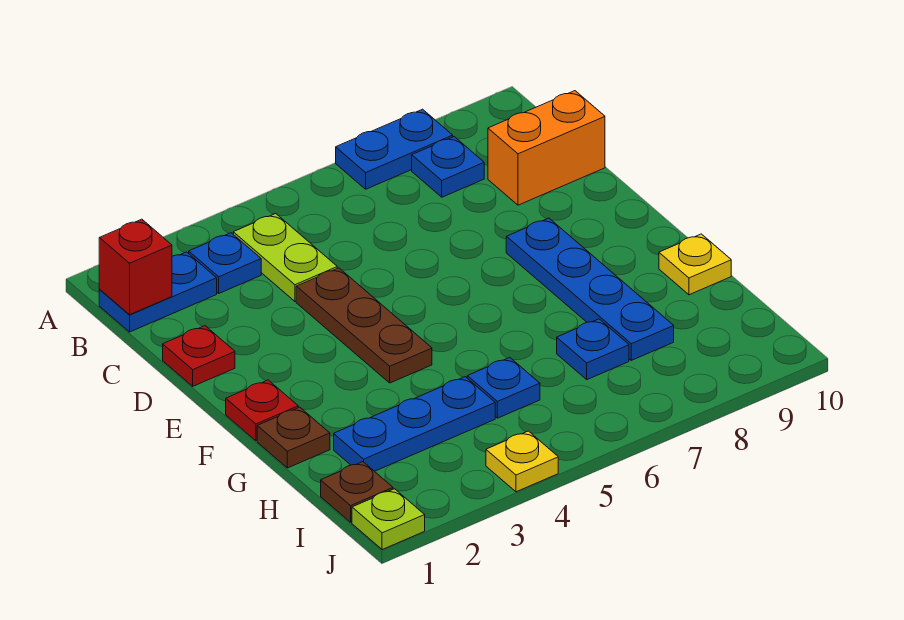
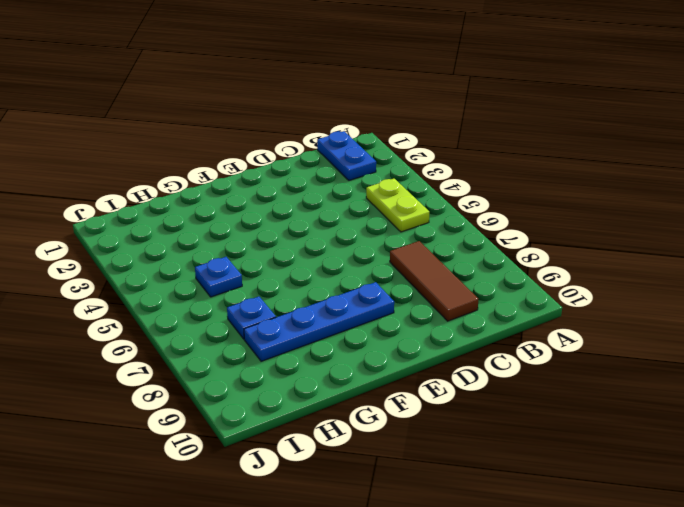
lime 1x2 plate [366,179,429,232] -> lime 1x2 plate turned to [233,214,337,301]
brown 1x3 tile [390,241,478,321] -> orange 1x2 brick [488,91,605,205]
none -> blue 1x2 plate [336,109,453,189]
none -> blue 1x1 plate [189,233,261,293]
none -> blue 1x1 plate [412,137,484,197]

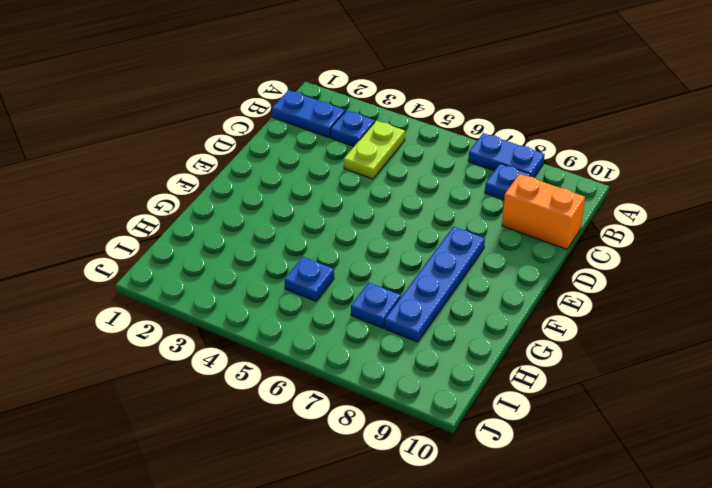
none -> red 1x1 plate [163,326,235,386]
none -> brown 1x3 plate [296,268,432,383]
none -> red 1x1 plate [226,380,298,441]

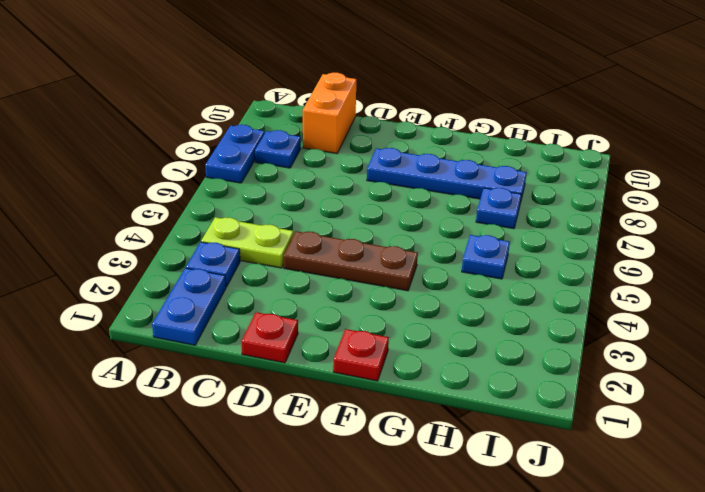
none -> brown 1x1 plate [257,407,330,468]
none -> yellow 1x1 plate [659,234,731,295]
none -> blue 1x3 plate [334,377,495,471]

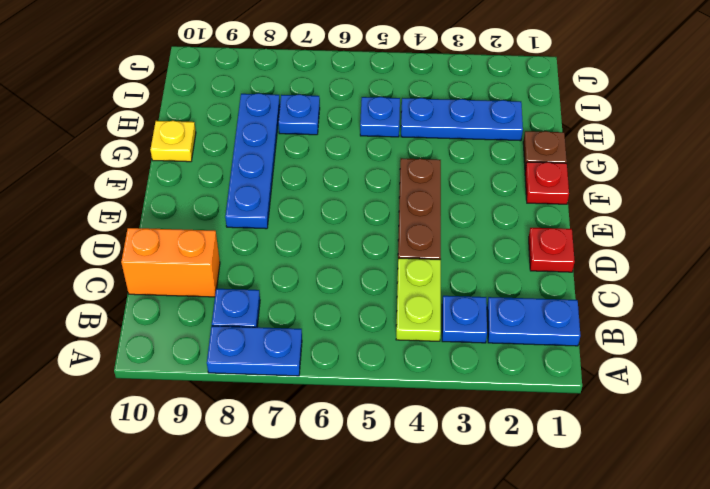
none -> brown 1x1 plate [321,462,393,522]
none -> lime 1x1 plate [352,489,425,550]
none -> yellow 1x1 plate [486,431,558,492]

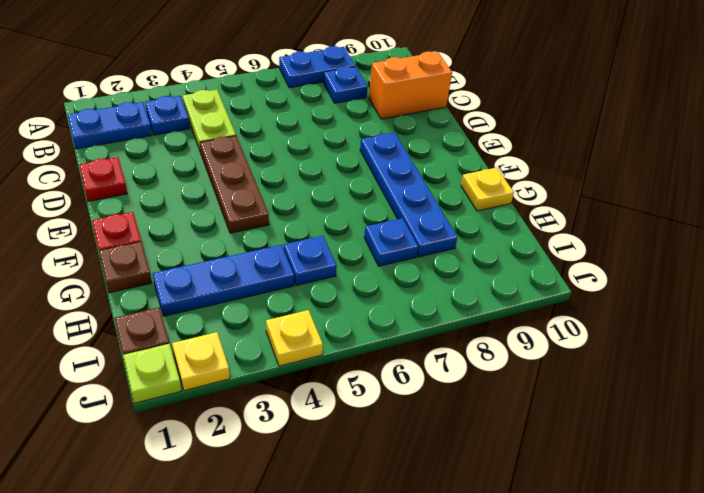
yellow 1x1 plate [172,332,230,391] -> none
none -> red 1x1 brick [99,219,172,315]

